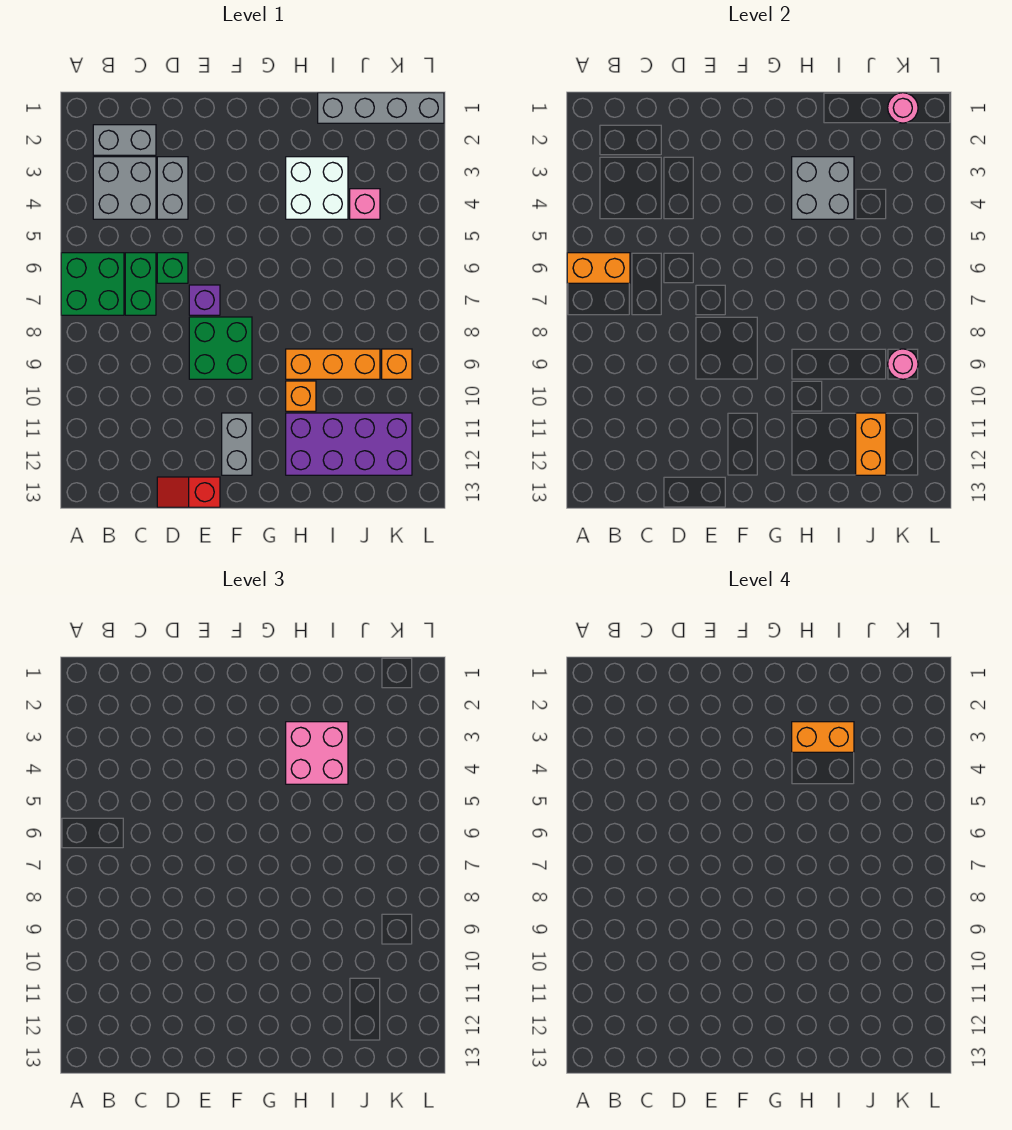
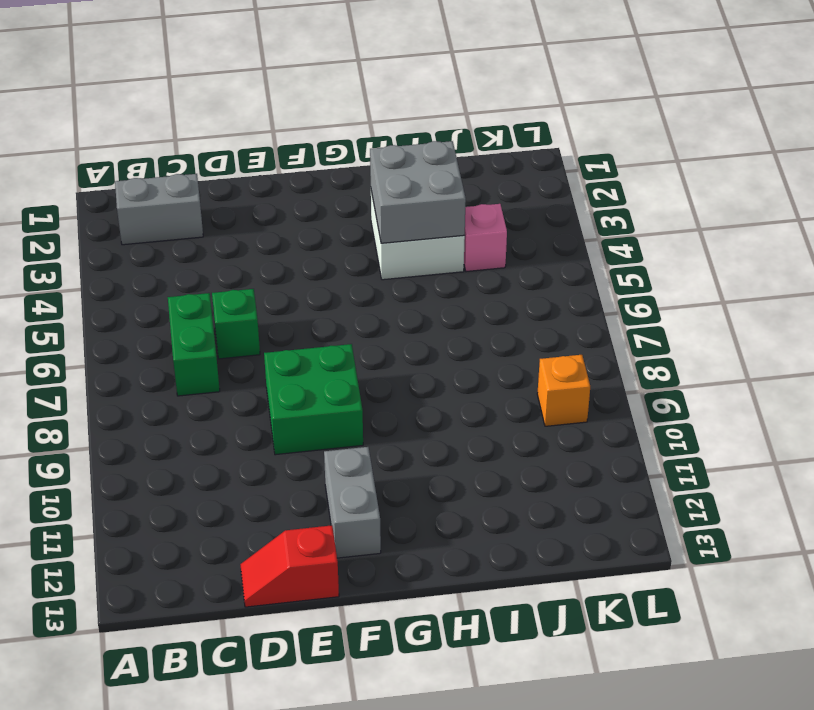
none -> green 2x2 brick [61,253,124,315]
none -> grey 2x2 brick [93,157,156,219]
none -> grey 1x2 brick [157,157,188,219]

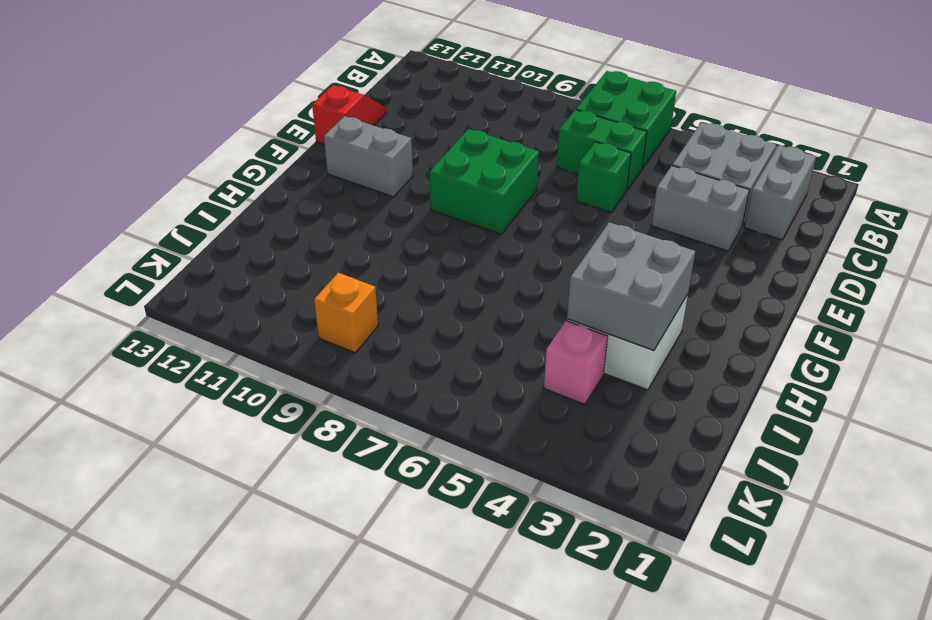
none -> purple 1x1 brick [189,285,220,315]
none -> orange 1x3 brick [286,349,380,379]
none -> orange 1x1 brick [286,381,316,411]

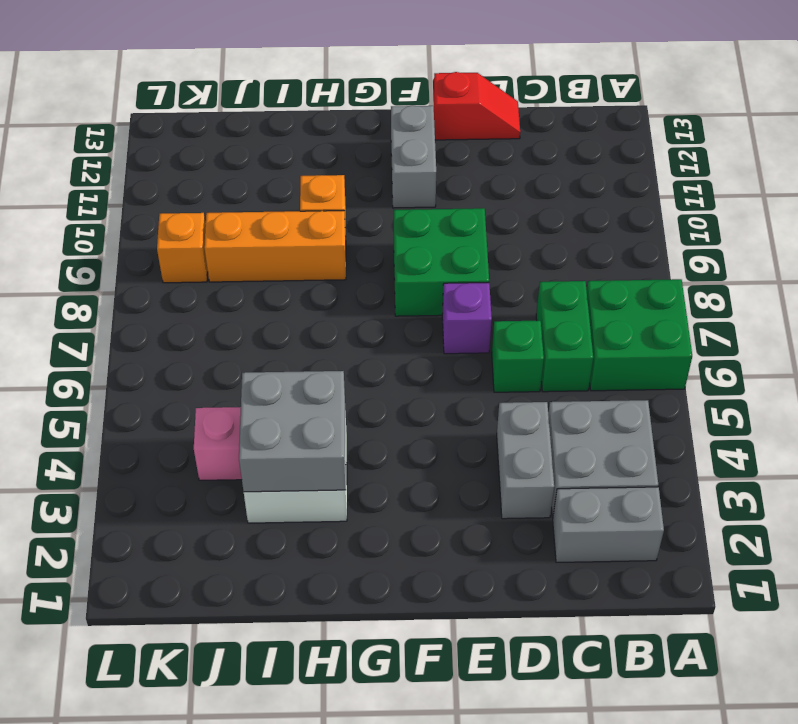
none -> purple 2x4 brick [286,413,412,475]
none -> grey 1x4 brick [318,93,444,123]
none -> orange 1x2 brick [567,253,630,283]

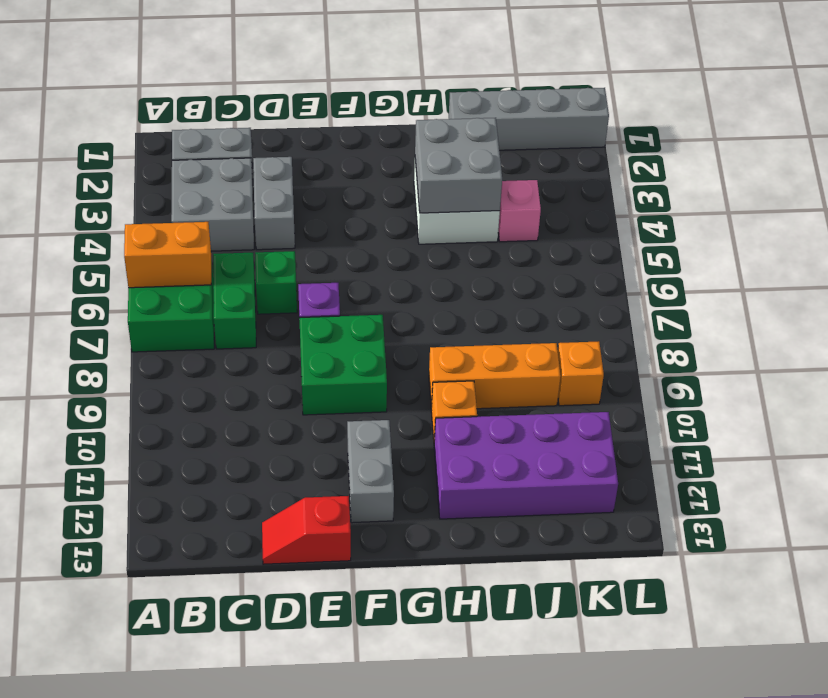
none -> orange 1x2 brick [856,413,886,475]
none -> pink 1x1 round brick [888,93,918,123]
none -> pink 1x1 round brick [888,349,918,379]

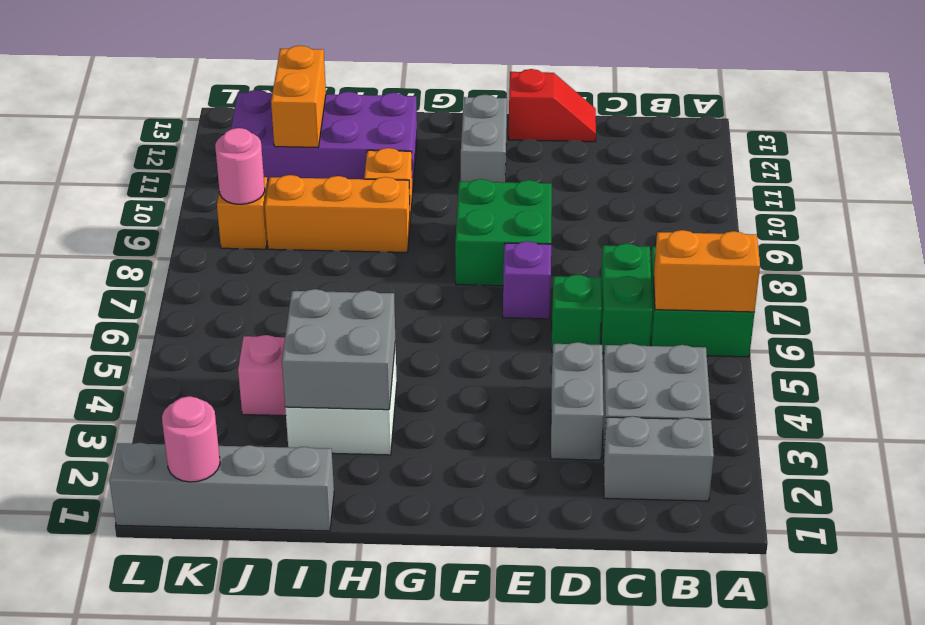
none -> pink 2x2 brick [286,722,348,784]
none -> orange 1x2 brick [792,722,854,752]

